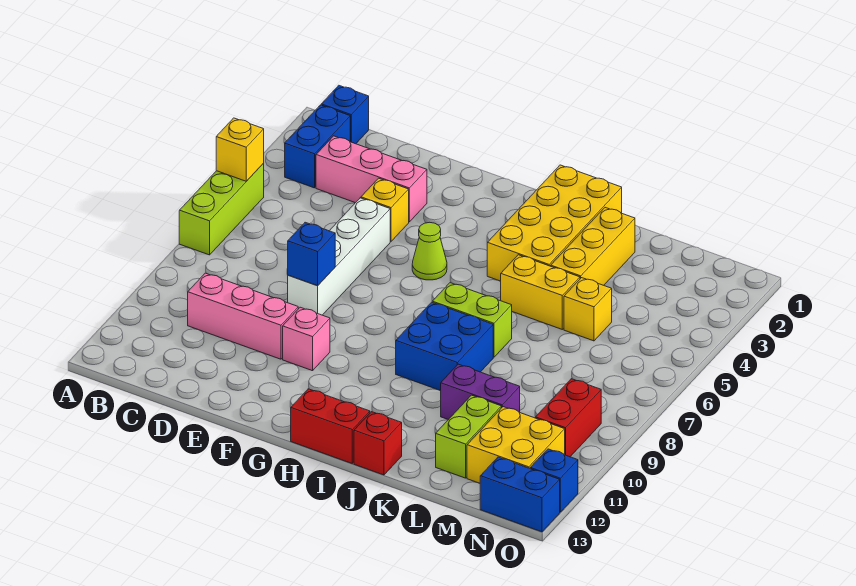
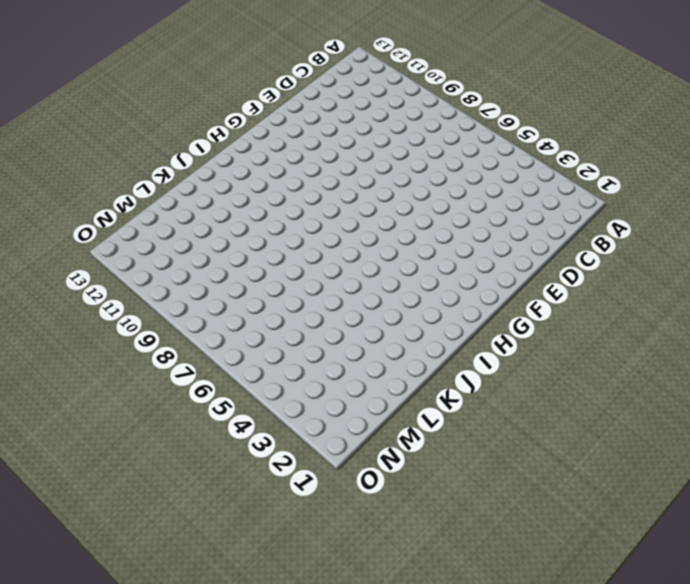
none -> lime 1x3 brick [179,163,264,255]
none -> blue 1x1 brick [321,85,369,144]
none -> blue 1x2 brick [285,105,350,188]

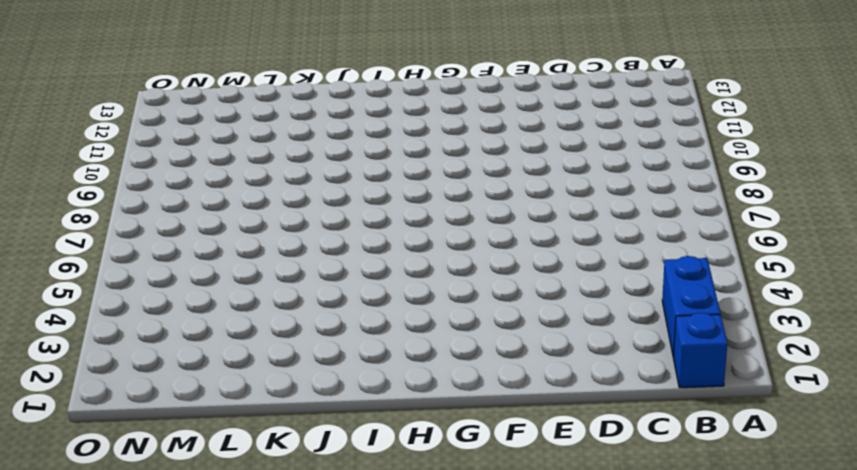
none -> lime 1x3 brick [179,163,264,255]
none -> pink 1x3 brick [316,136,427,222]
none -> pink 1x3 brick [188,273,298,359]

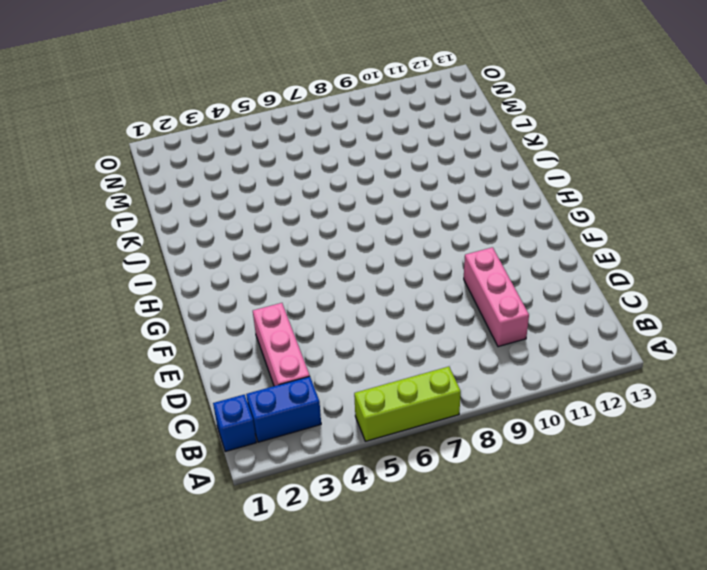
none -> yellow 1x1 brick [361,178,409,242]
none -> white 1x4 brick [288,198,390,315]
none -> pink 1x1 brick [283,307,330,371]

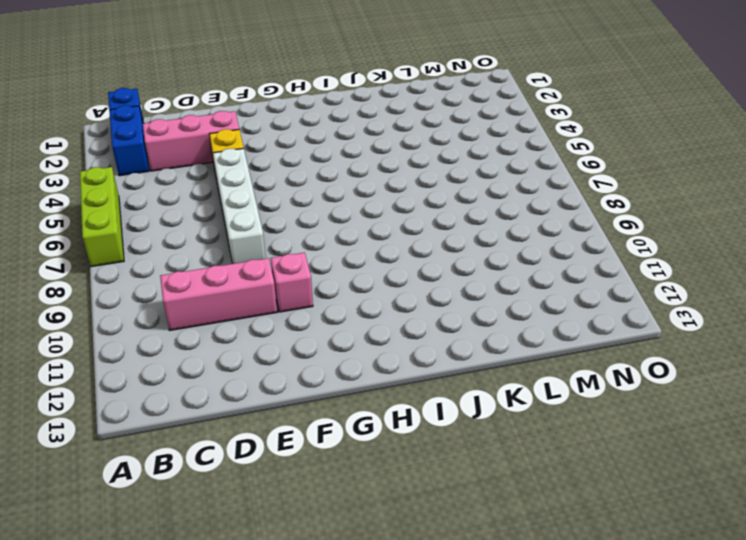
none -> lime 1x1 cone [412,222,447,280]
none -> red 1x2 brick [291,389,370,463]
none -> yellow 2x4 brick [487,165,622,281]

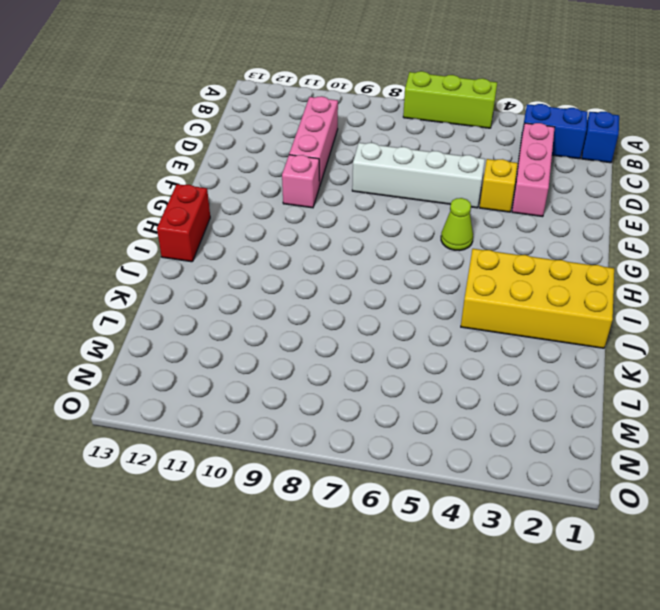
none -> lime 1x2 brick [432,283,512,357]
none -> blue 2x2 brick [396,302,493,391]
none -> yellow 1x2 brick [501,255,580,329]

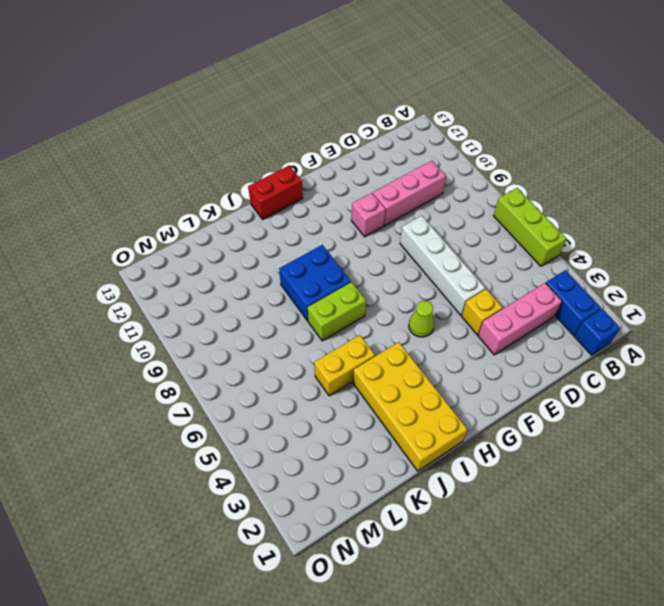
none -> red 1x1 brick [354,412,402,475]
none -> yellow 1x3 brick [551,208,635,285]
none -> purple 1x2 brick [441,364,520,420]

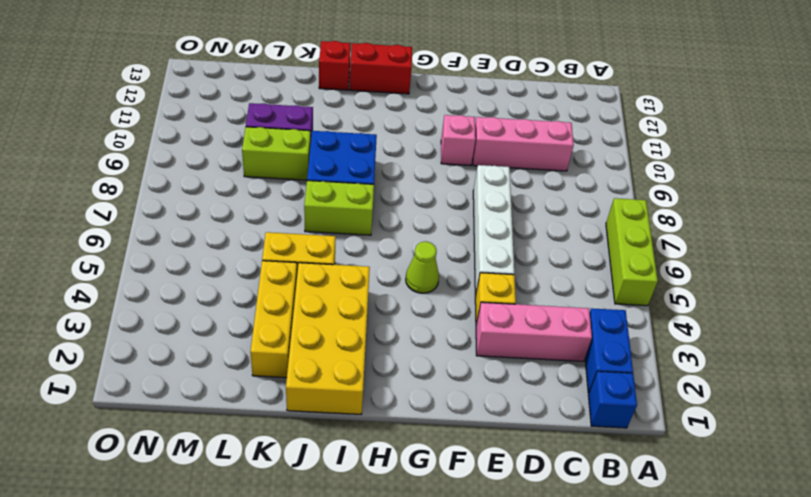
lime 1x2 brick [242,127,311,180] -> lime 1x2 brick turned to [436,395,501,478]
none -> yellow 1x1 brick [564,278,612,341]
none -> yellow 2x2 brick [467,407,565,483]
none -> red 1x2 brick [535,379,601,457]

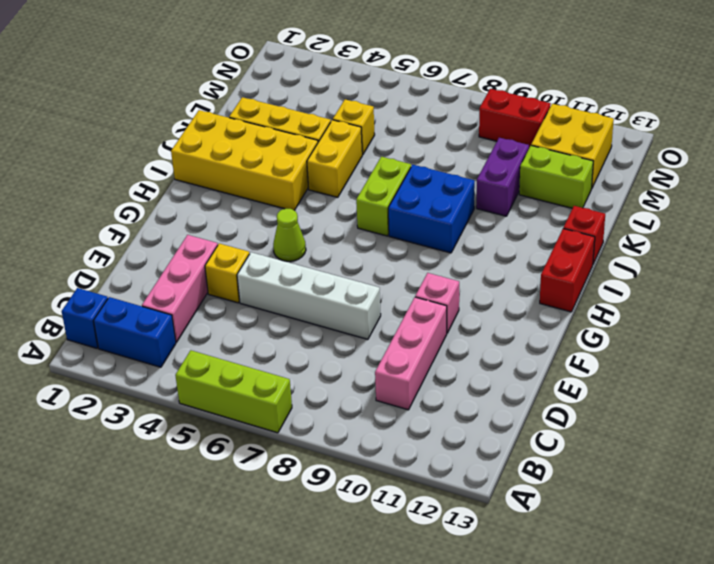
none -> blue 1x2 brick [480,457,560,532]
none -> blue 1x1 brick [530,449,578,512]
none -> yellow 1x1 brick [216,118,264,181]

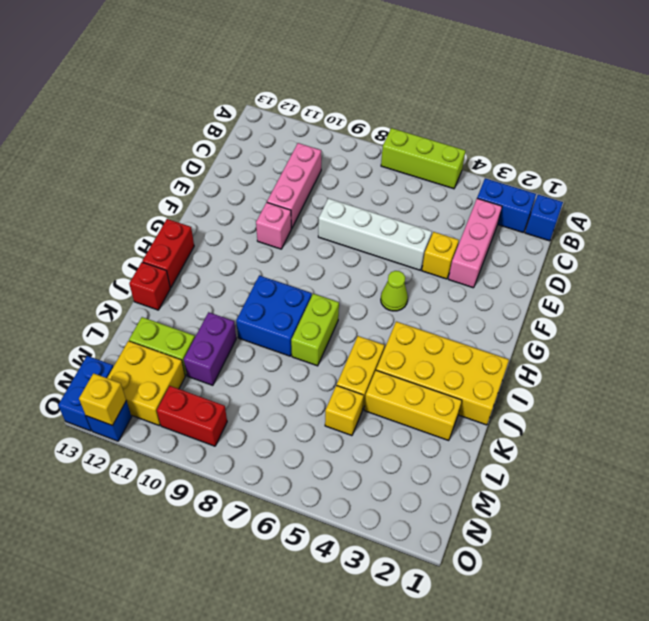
yellow 1x1 brick [79,373,126,426] -> yellow 1x1 brick moved to [216,118,264,181]
none -> blue 1x1 brick [288,222,335,286]

